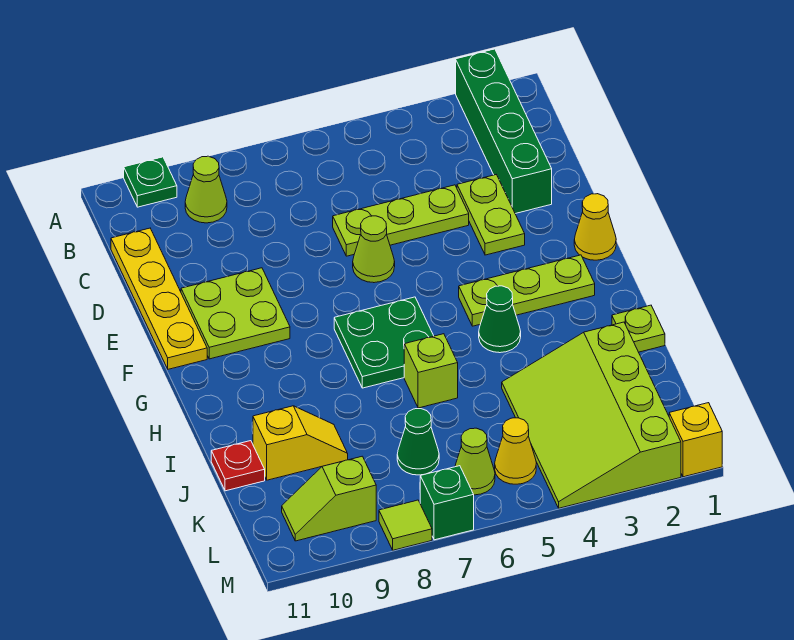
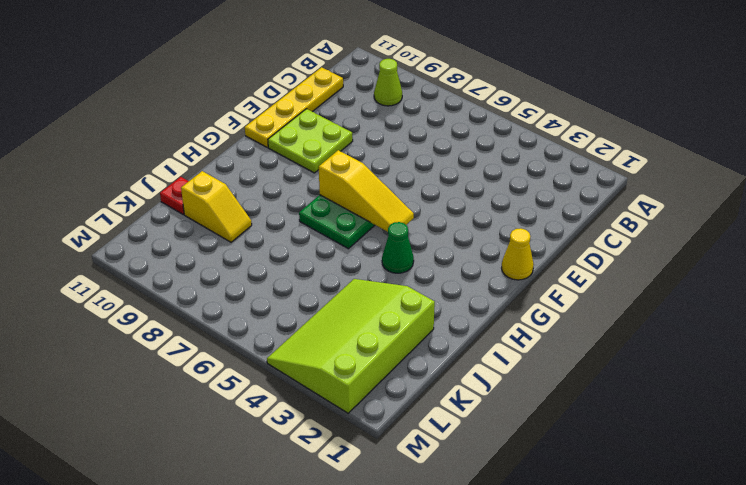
yellow 1x3 slope [319,150,414,232] -> none
none -> green 1x4 brick [456,49,552,214]
none -> green 1x1 plate [124,157,177,207]
none -> lime 1x2 plate [457,175,525,255]

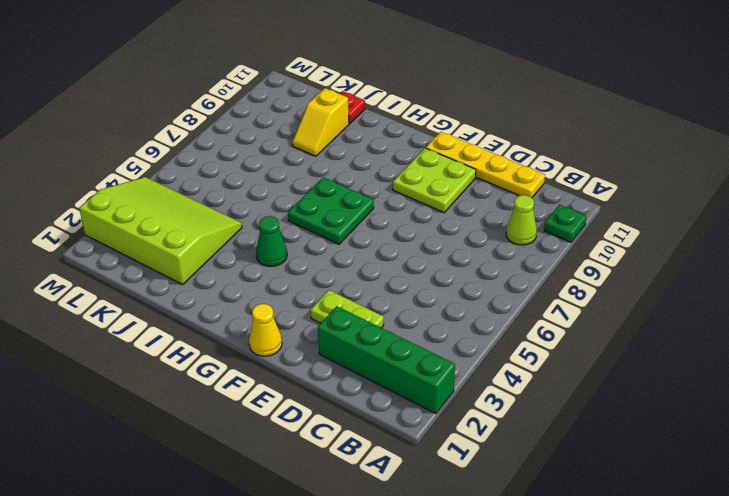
none -> lime 1x3 plate [333,185,469,256]
none -> lime 1x1 cone [353,216,395,283]
none -> lime 1x3 plate [459,255,595,326]

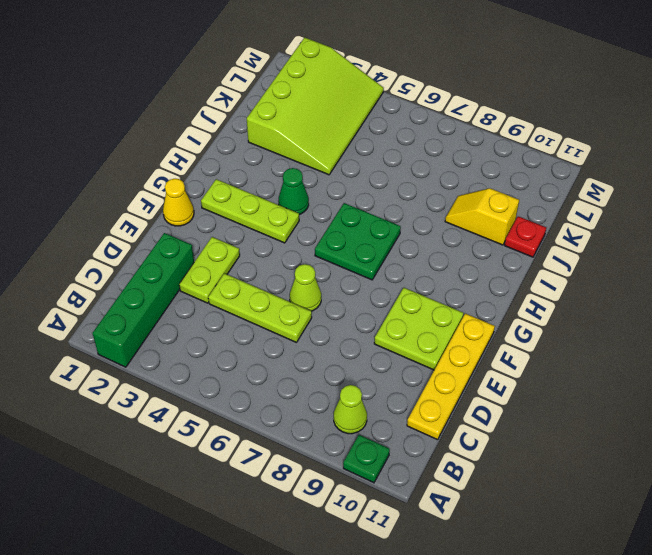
none -> lime 1x1 plate [612,305,665,352]
none -> lime 1x1 brick [404,334,458,408]
none -> green 1x1 cone [397,409,439,475]

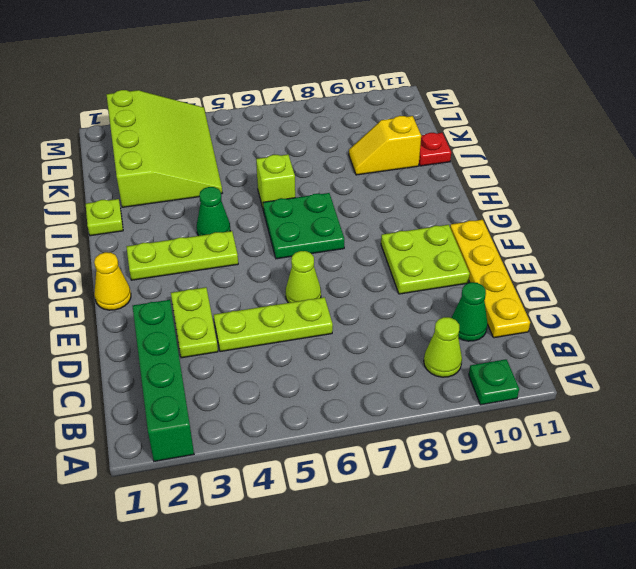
green 1x1 cone [452,282,488,341] -> green 1x1 cone moved to [397,409,439,475]
none -> yellow 1x1 cone [495,418,536,484]
none -> lime 1x1 cone [455,428,495,495]
none -> lime 1x2 slope [282,456,376,541]

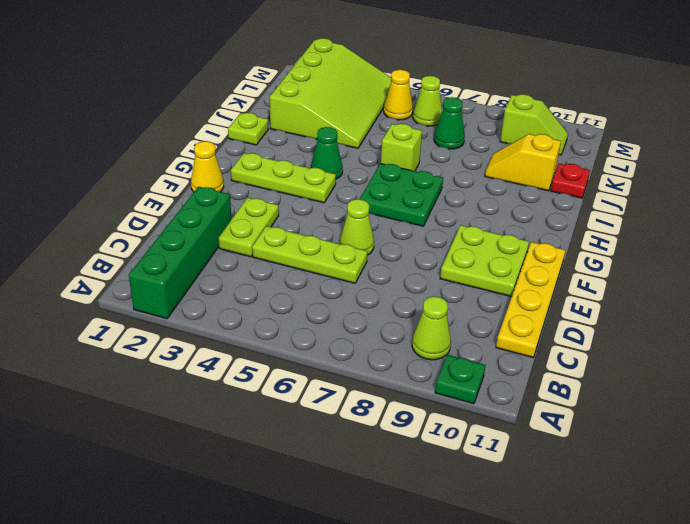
none -> yellow 1x1 brick [669,403,722,477]
none -> green 1x1 brick [420,466,474,540]
none -> lime 1x1 tile [379,500,432,550]

